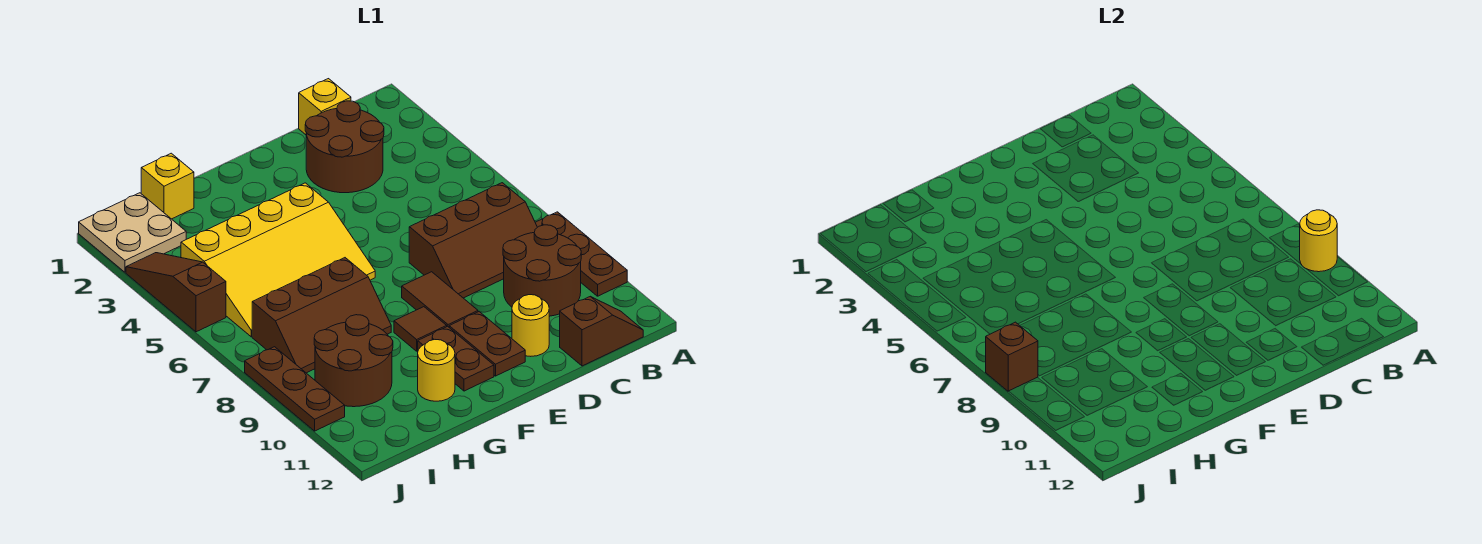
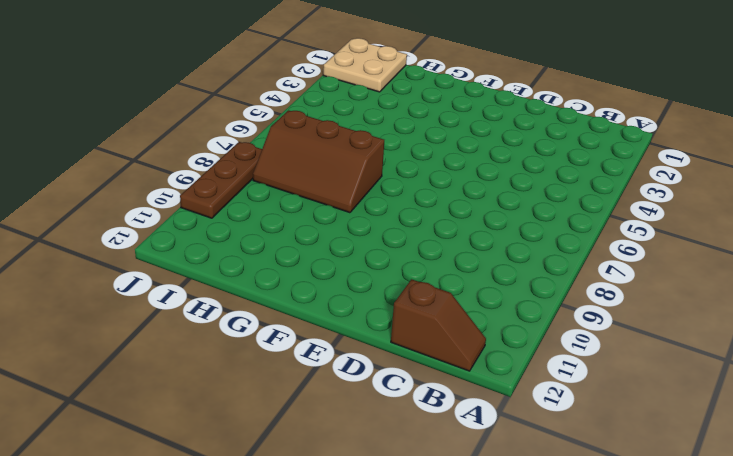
none -> brown 1x3 plate [535,212,627,296]
none -> brown 2x3 slope [409,183,537,298]
none -> brown 2x2 round brick [503,225,581,316]

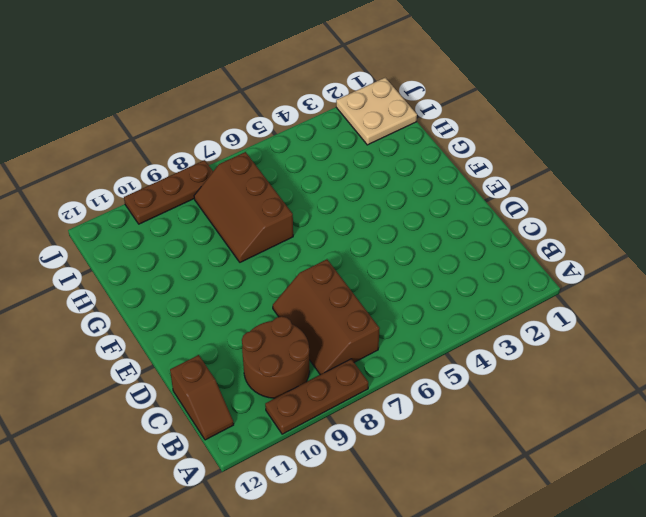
none -> yellow 1x1 brick [299,79,351,135]
none -> brown 2x2 round brick [305,101,384,193]
none -> yellow 1x1 round brick [512,295,549,356]

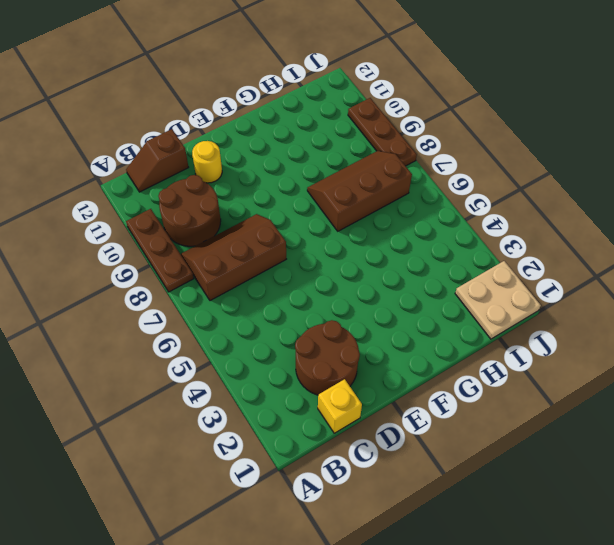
none -> brown 1x2 tile [402,272,478,327]
none -> brown 1x2 plate [449,312,525,376]
none -> yellow 3x4 slope [181,183,375,337]

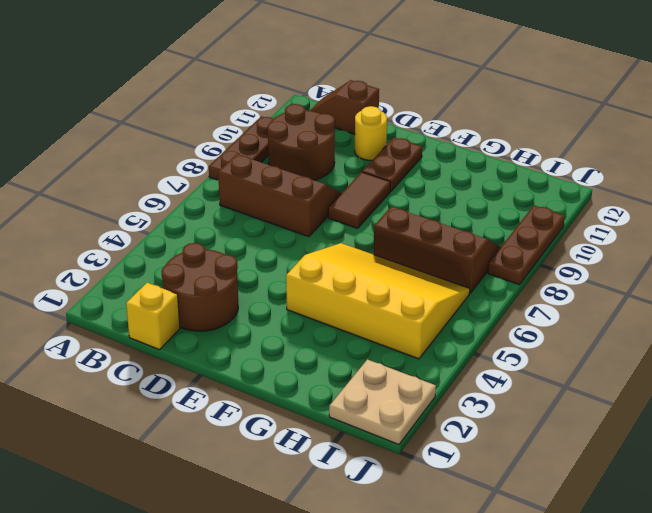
none -> brown 1x1 tile [394,307,447,351]
none -> brown 1x2 plate [418,326,494,391]
none -> yellow 1x1 round brick [418,340,455,401]

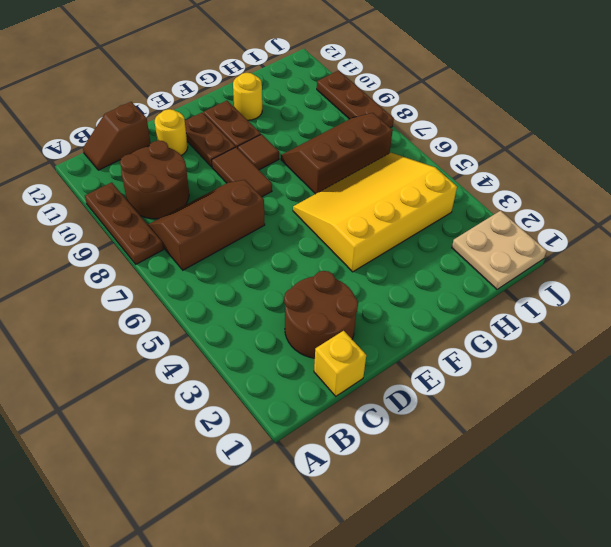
none -> yellow 1x1 brick [141,153,194,219]
none -> brown 2x2 round brick [314,315,393,407]
none -> brown 1x3 slope [126,253,226,332]

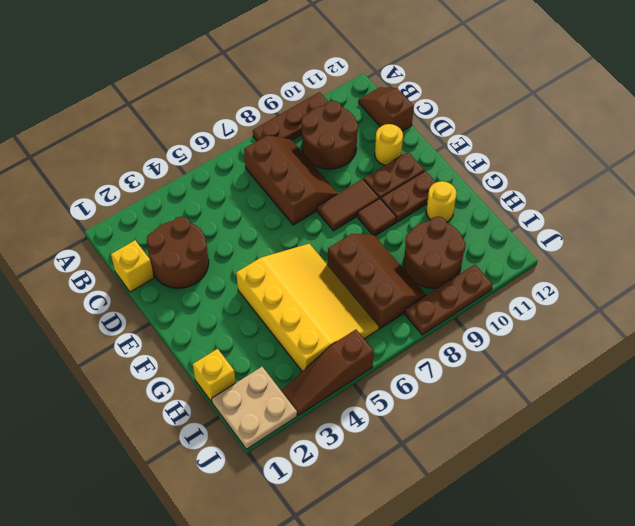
none -> yellow 1x1 round brick [1300,210,1337,272]
none -> brown 1x1 brick [986,322,1038,391]

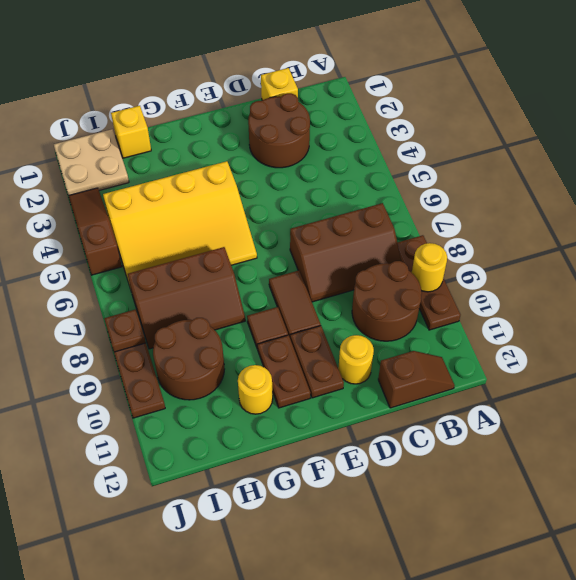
brown 1x1 plate [104,309,146,352] -> brown 1x1 brick [986,322,1038,391]

